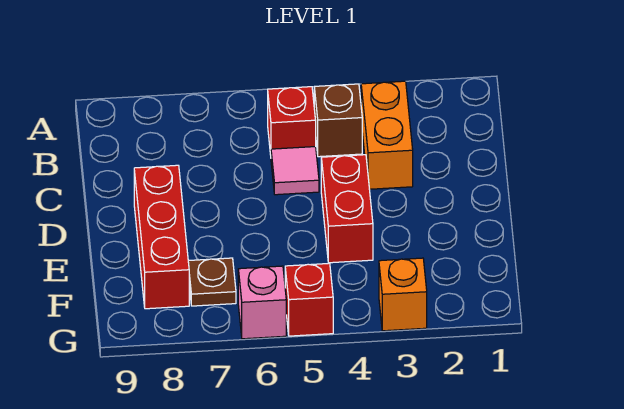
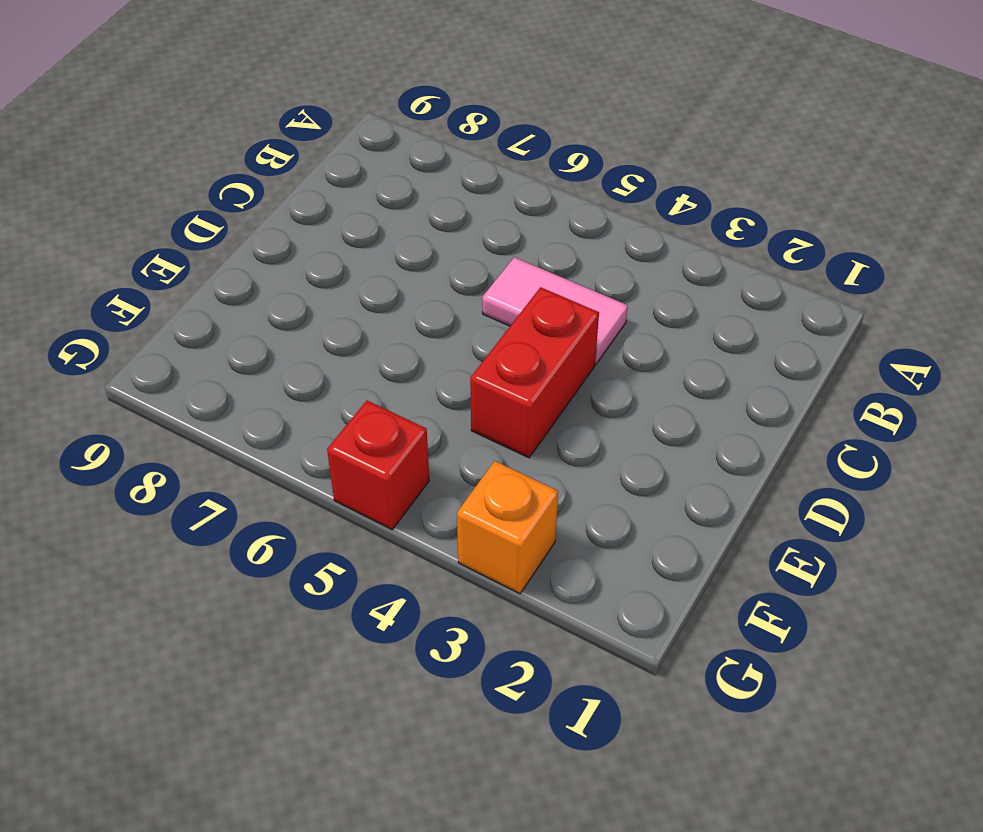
pink 1x2 tile [482,257,628,364] -> pink 1x1 tile [271,147,319,195]
none -> orange 1x2 brick [361,81,413,189]
none -> brown 1x1 brick [314,84,362,157]

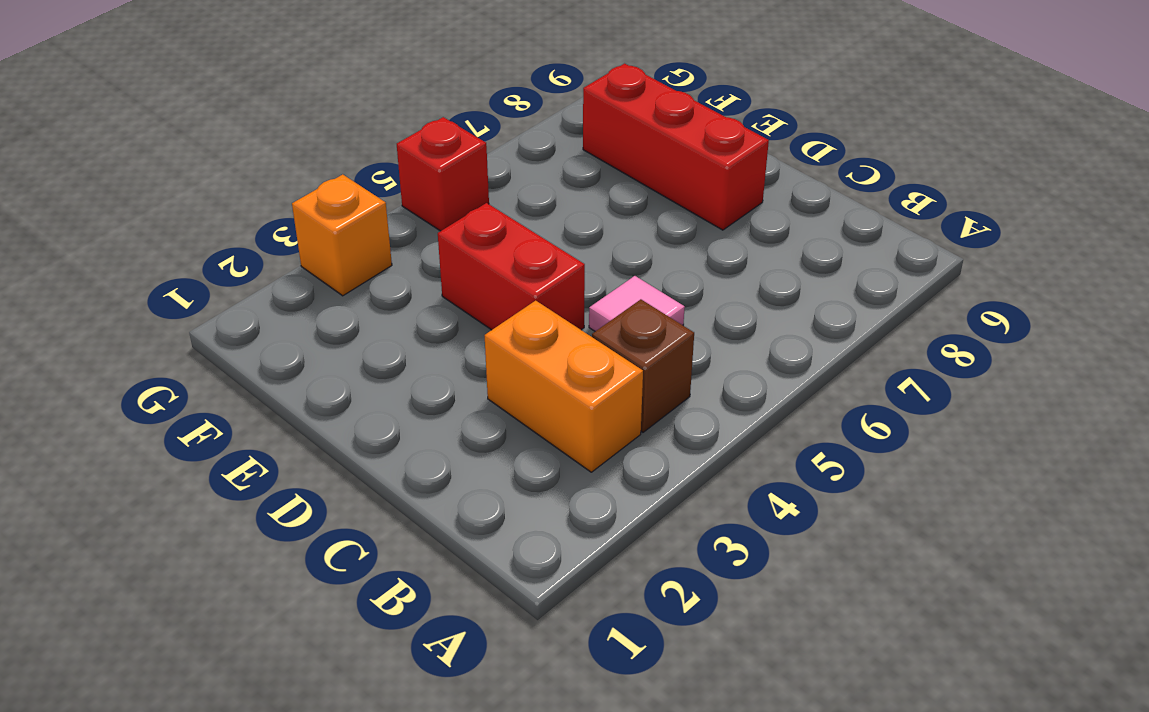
none -> red 1x1 brick [268,87,316,155]
none -> brown 1x1 plate [188,258,236,306]

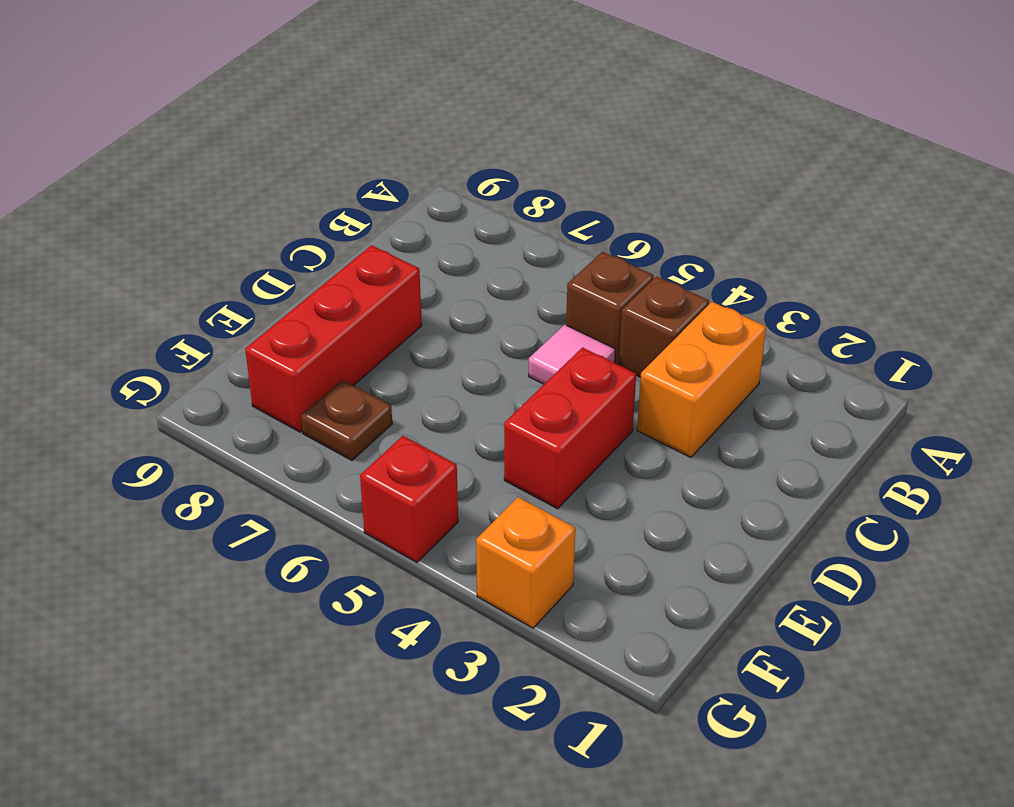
brown 1x1 brick [566,252,654,364] -> red 1x1 brick [268,87,316,155]
none -> pink 1x1 brick [238,266,286,339]

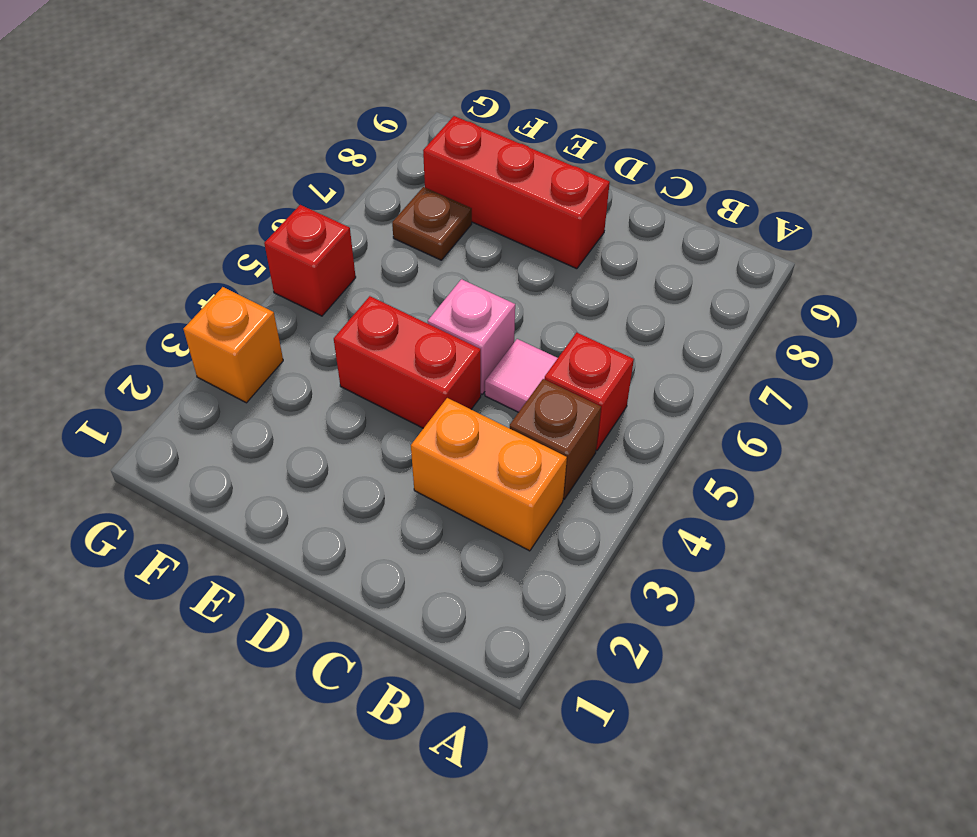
pink 1x1 brick [428,279,515,394] -> pink 1x1 brick moved to [238,266,286,339]

